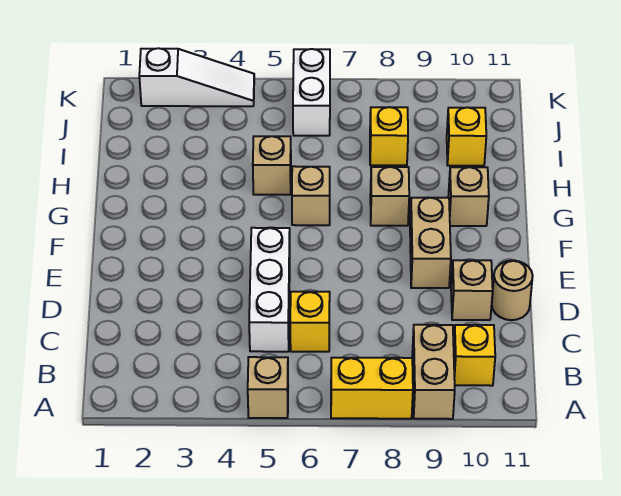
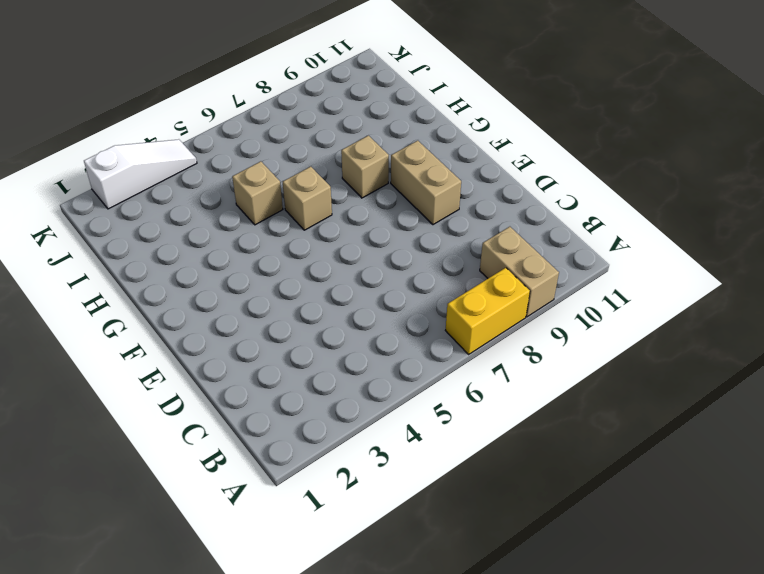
none -> tan 1x1 brick [248,357,288,418]
none -> yellow 1x1 brick [454,325,495,386]
none -> white 1x3 brick [249,228,290,352]

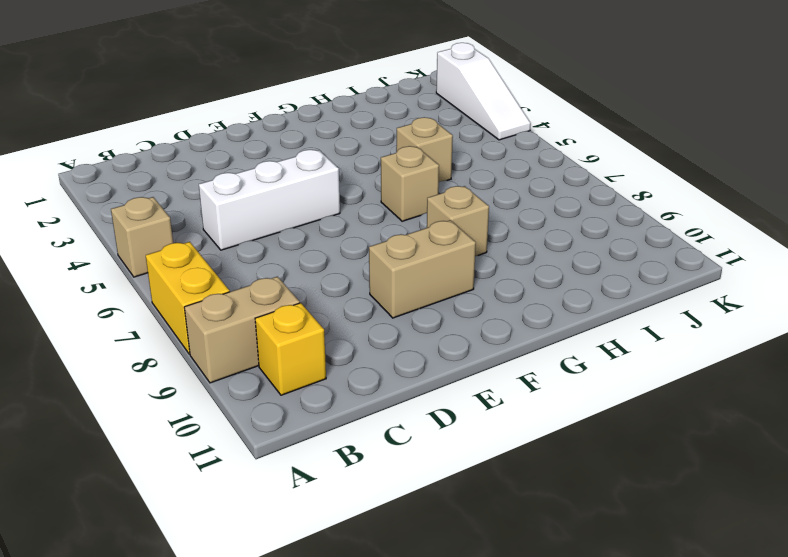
none -> yellow 1x1 brick [290,292,330,352]
none -> tan 1x1 brick [451,260,493,320]
none -> tan 1x1 round brick [492,261,533,320]

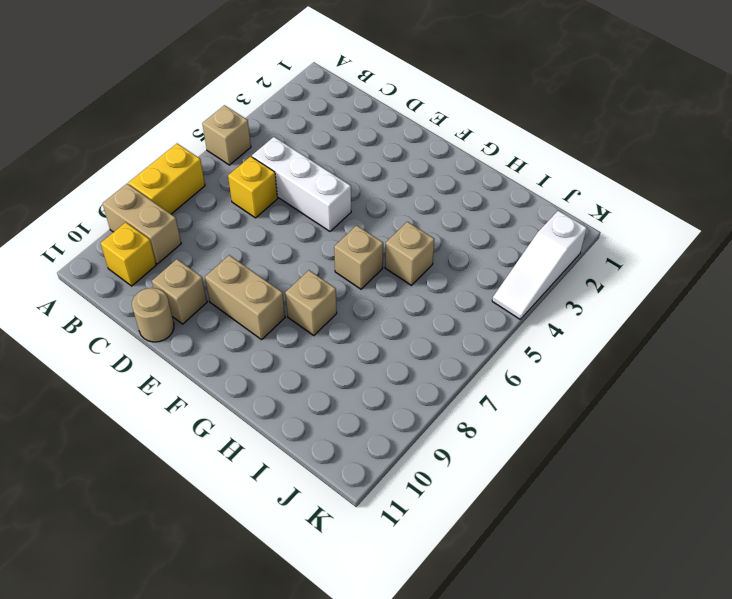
none -> tan 1x1 brick [448,167,489,226]
none -> yellow 1x1 brick [370,107,408,165]
none -> yellow 1x1 brick [447,107,486,166]

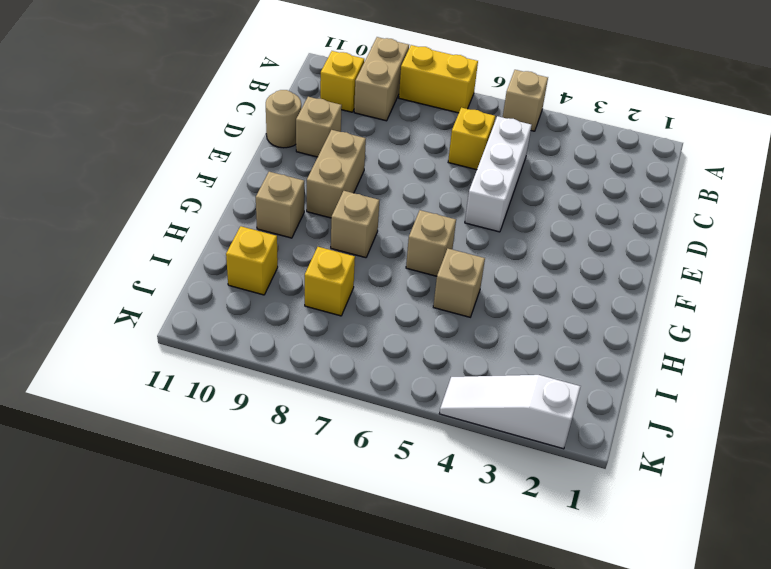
none -> white 1x2 brick [293,49,330,136]

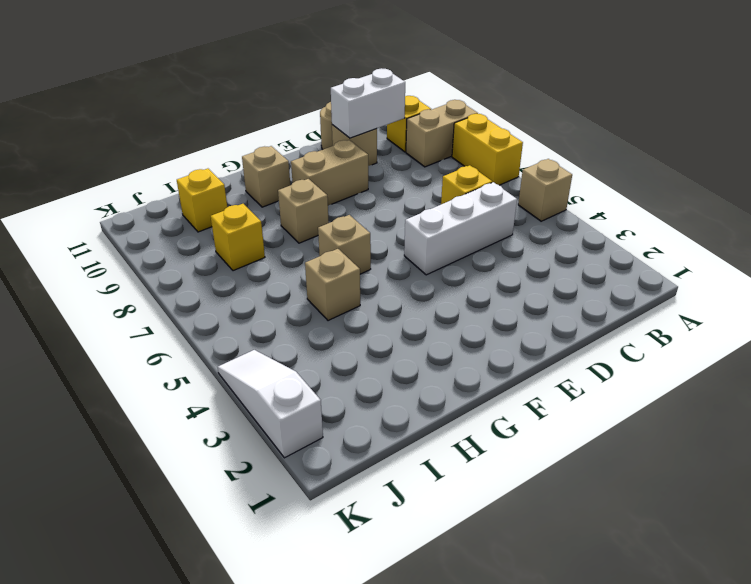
white 1x2 brick [331,68,405,138] -> white 1x2 brick moved to [293,49,330,136]

